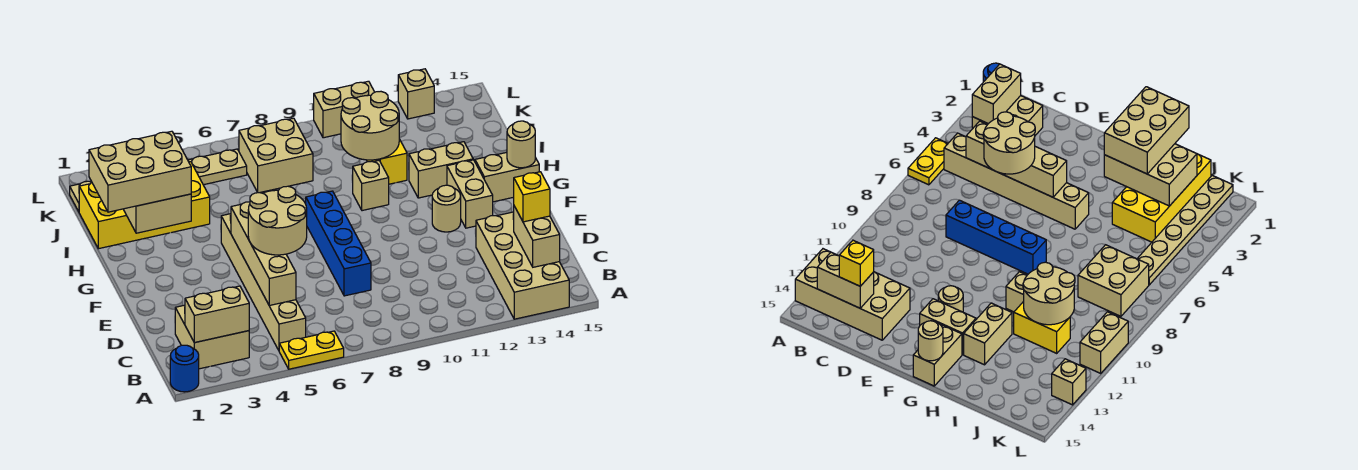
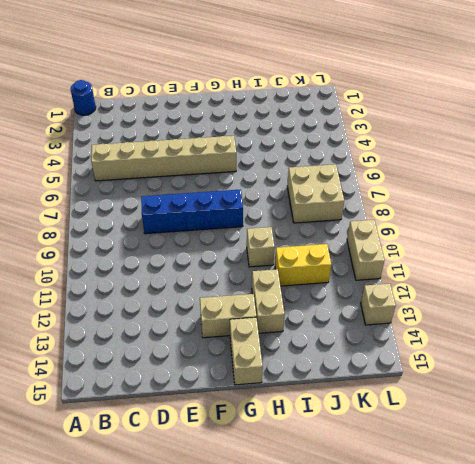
none -> yellow 1x2 plate [279,331,344,369]
none -> tan 2x4 brick [476,212,569,319]
none -> tan 2x2 brick [175,305,249,369]

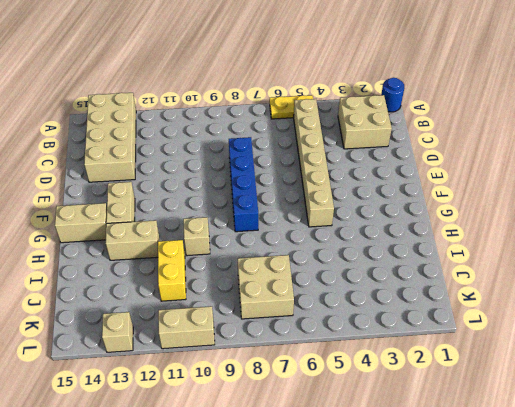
none -> tan 1x1 round brick [432,185,461,232]
none -> yellow 2x4 brick [79,162,210,249]
none -> tan 1x6 plate [70,149,247,212]

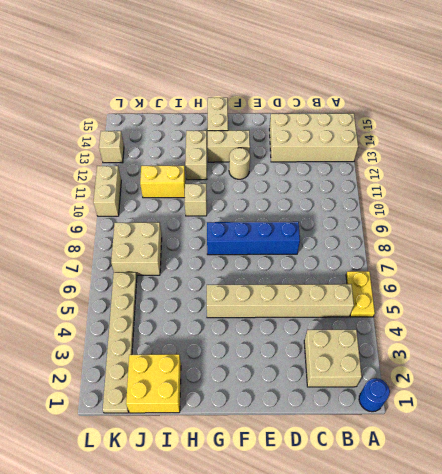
yellow 2x2 brick [126,354,181,413] -> yellow 2x4 brick [79,162,210,249]
none -> tan 1x2 brick [185,286,249,343]
none -> tan 1x2 brick [514,206,560,267]
none -> tan 1x4 brick [231,202,296,306]

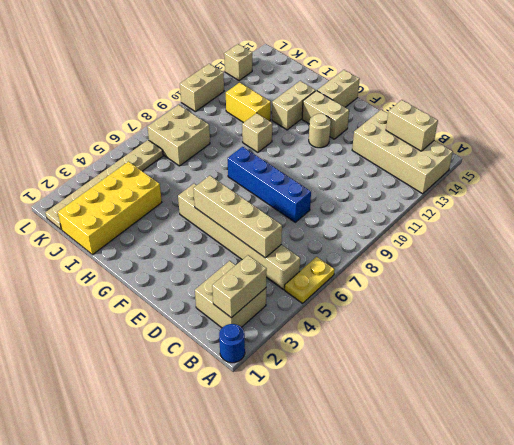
none -> tan 1x1 round brick [507,121,535,168]
none -> tan 2x3 brick [123,194,191,233]
none -> tan 2x2 round brick [341,92,399,160]

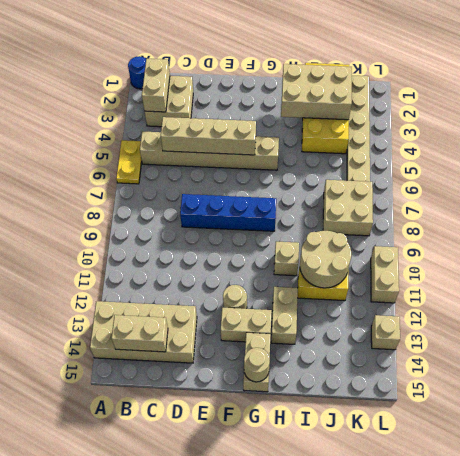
none -> yellow 1x1 brick [514,172,550,222]
none -> tan 2x2 round brick [248,186,307,255]
none -> tan 2x3 brick [89,131,191,212]

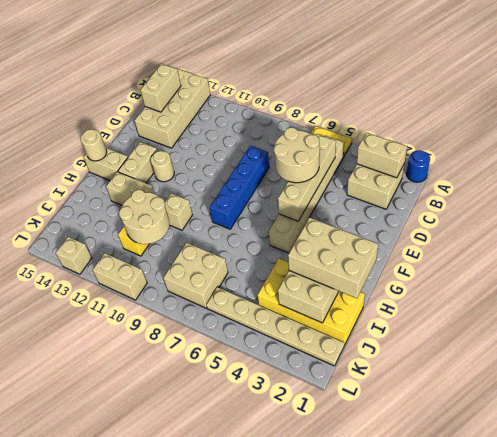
none -> yellow 1x1 brick [514,172,550,222]

